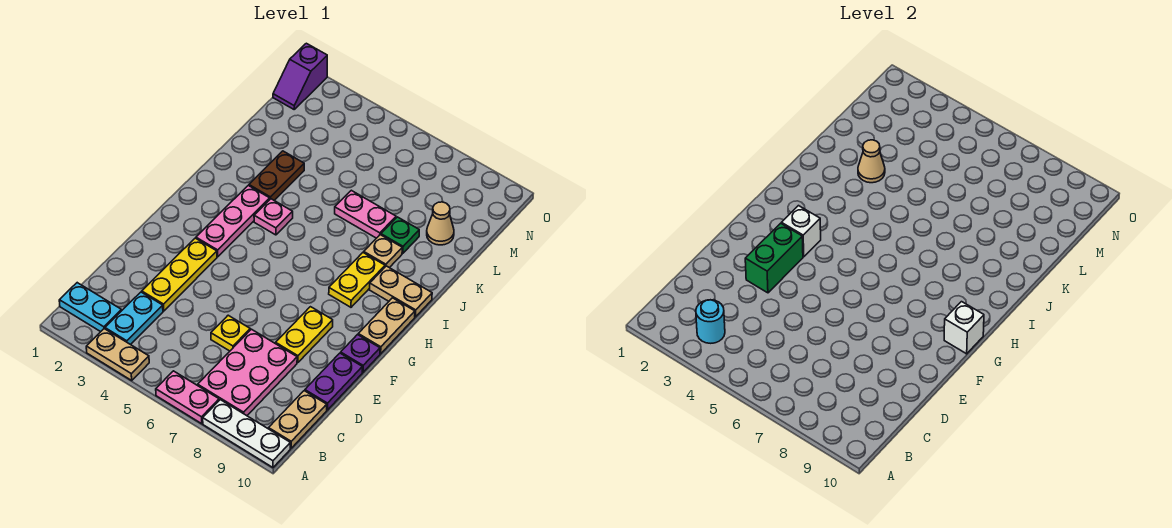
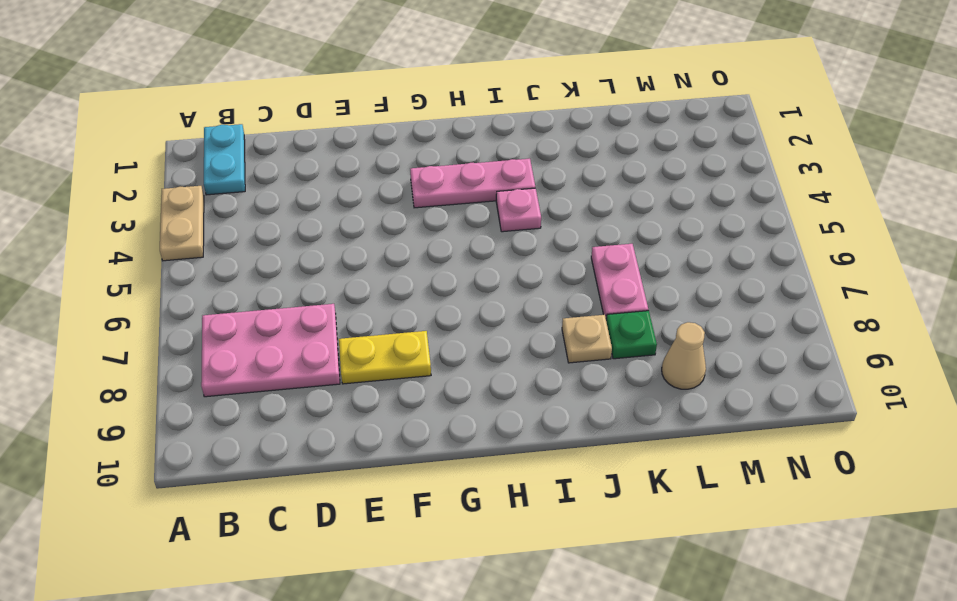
none -> pink 1x2 plate [156,371,219,424]
none -> white 1x3 plate [203,400,290,467]
none -> cyan 1x2 plate [105,292,163,345]

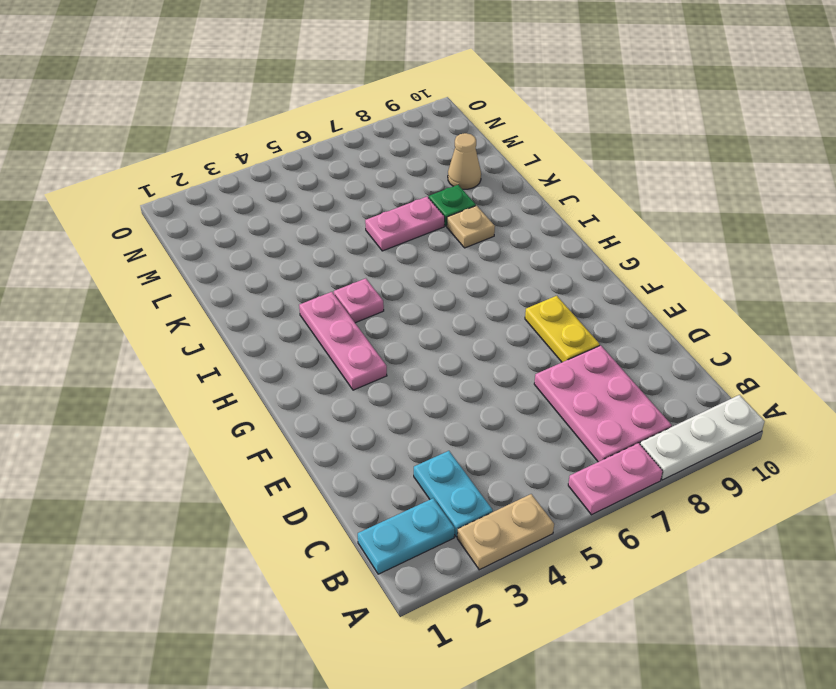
none -> tan 1x2 plate [269,391,327,448]
none -> yellow 1x3 plate [142,238,217,311]
none -> yellow 1x1 plate [211,315,250,351]

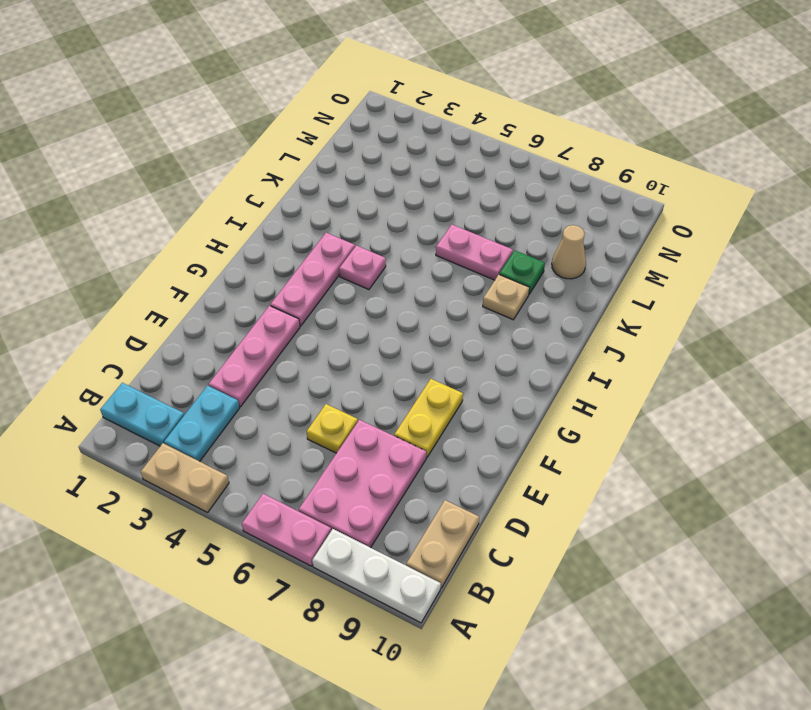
pink 1x3 plate [209,306,300,407] -> yellow 1x3 plate [142,238,217,311]
none -> purple 1x2 plate [305,353,362,410]
none -> purple 1x1 plate [341,335,380,372]
none -> tan 1x2 plate [358,298,415,354]

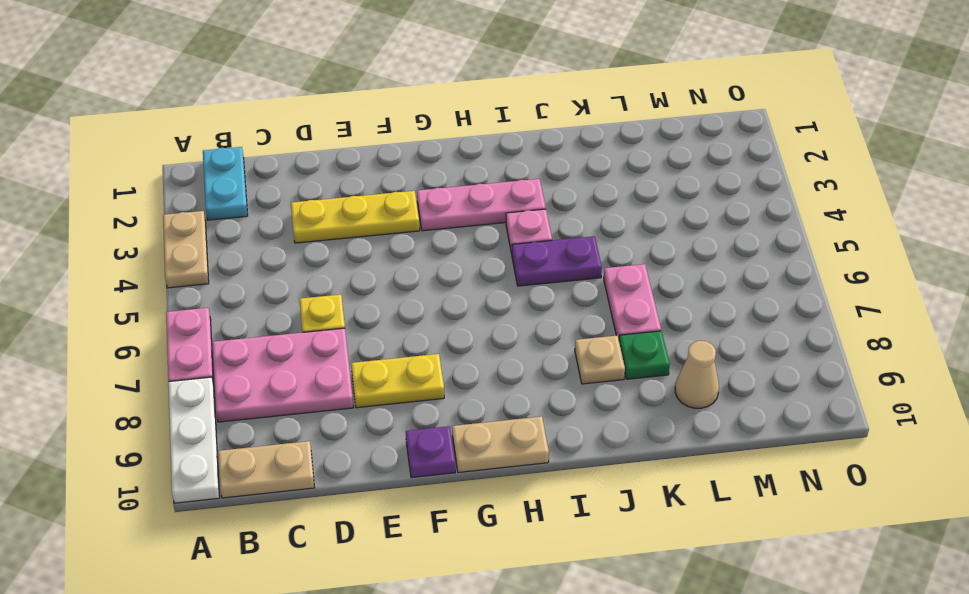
purple 1x2 plate [511,236,602,286] -> purple 1x2 plate moved to [305,353,362,410]
none -> cyan 1x2 plate [105,292,163,345]
none -> yellow 1x2 plate [329,252,385,307]
none -> tan 1x2 plate [370,266,432,317]

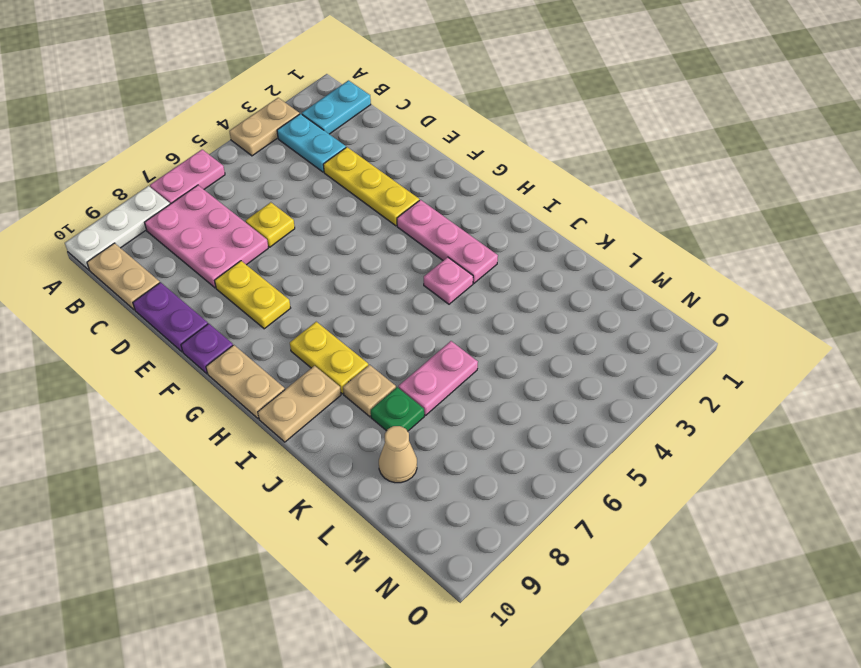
none -> brown 1x2 plate [249,151,304,200]
none -> purple 1x2 slope [273,43,327,109]
none -> cyan 1x1 round brick [696,300,725,343]

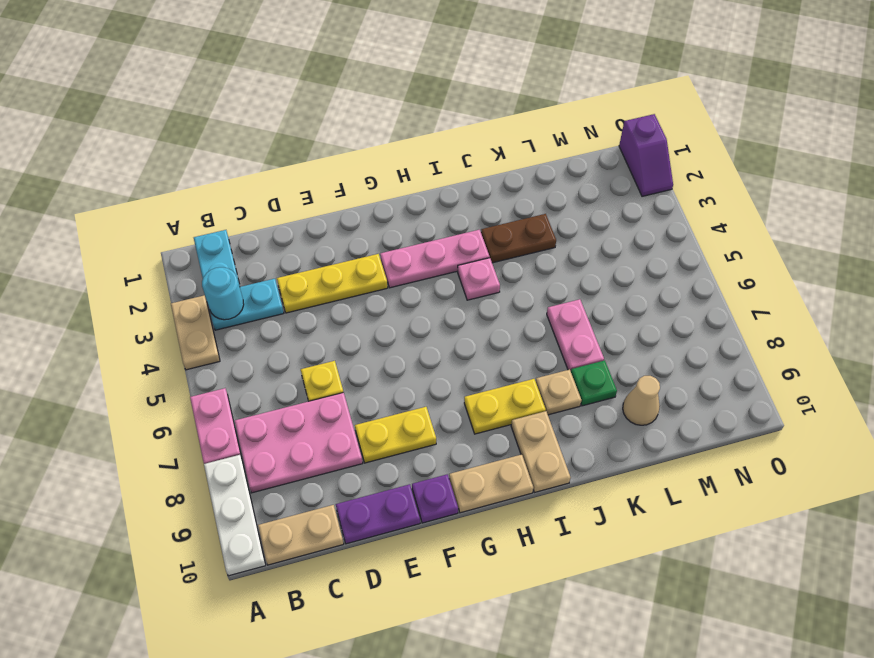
purple 1x2 slope [619,114,673,196] -> purple 1x2 slope turned to [273,43,327,109]
none -> green 1x2 brick [745,223,803,293]
none -> white 1x1 brick [782,206,821,257]
none -> white 1x1 brick [944,302,984,354]

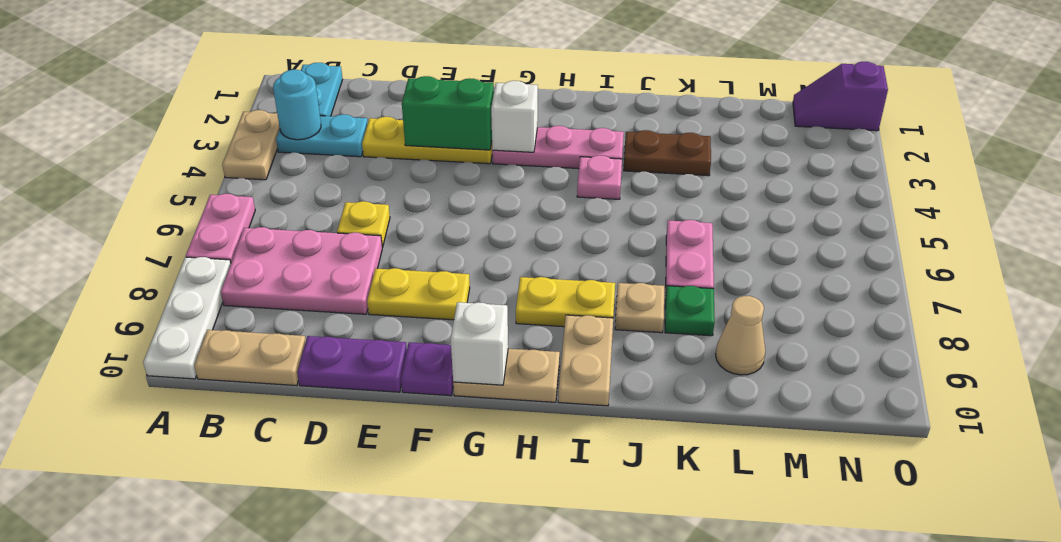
none -> tan 1x1 cone [858,140,885,183]

